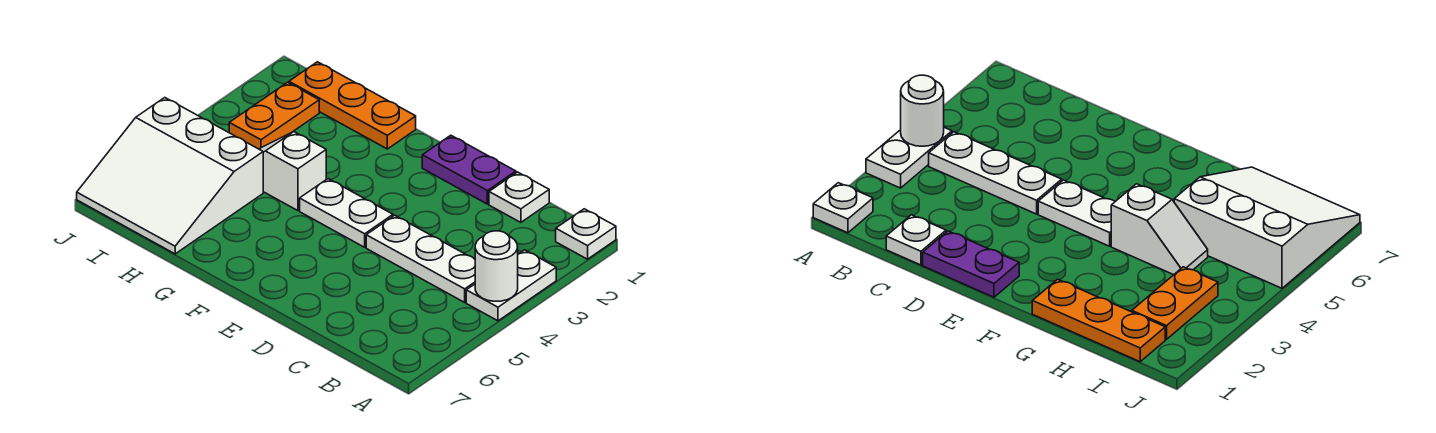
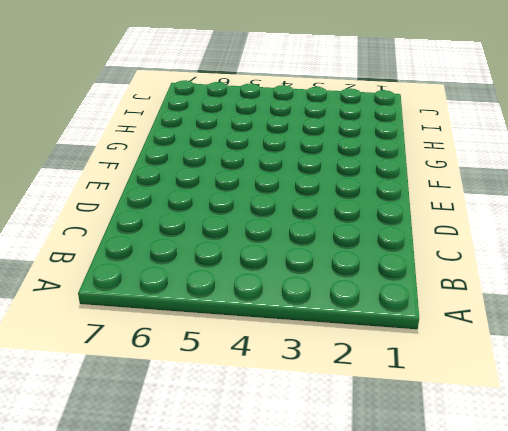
none -> white 1x1 plate [556,209,616,259]
none -> white 1x2 plate [466,250,556,321]

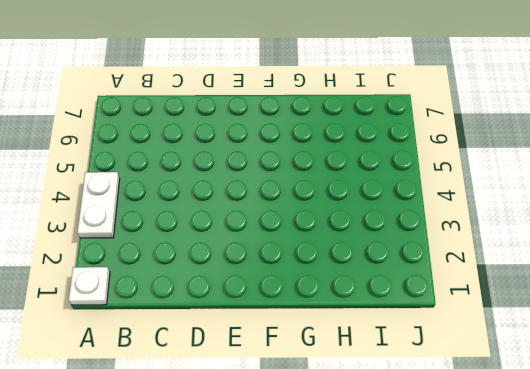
none -> white 1x3 plate [366,215,475,302]
none -> white 1x1 plate [489,172,549,222]

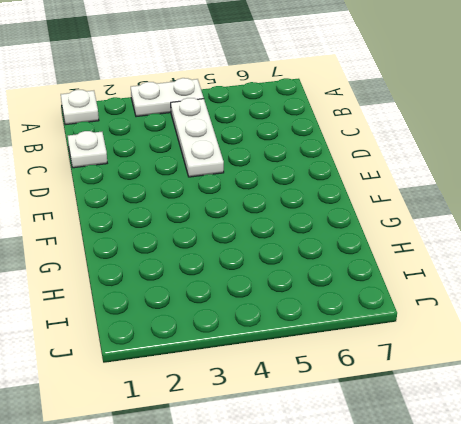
none -> purple 1x2 plate [422,135,516,204]
none -> white 1x2 plate [300,179,393,247]

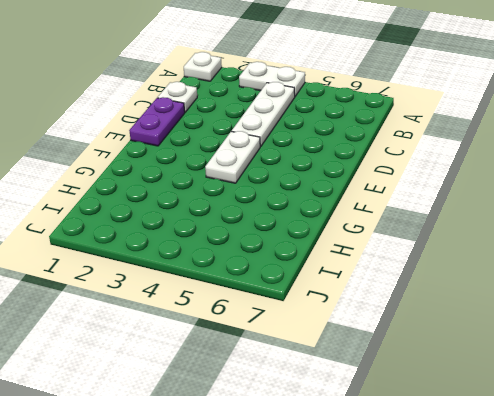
none -> orange 1x3 plate [289,62,416,149]
none -> white 1x2 slope [259,132,326,211]

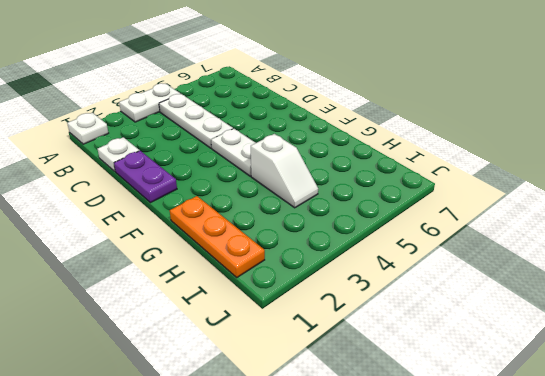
none -> white 3x3 slope [77,98,263,254]
none -> orange 1x2 plate [229,82,319,149]

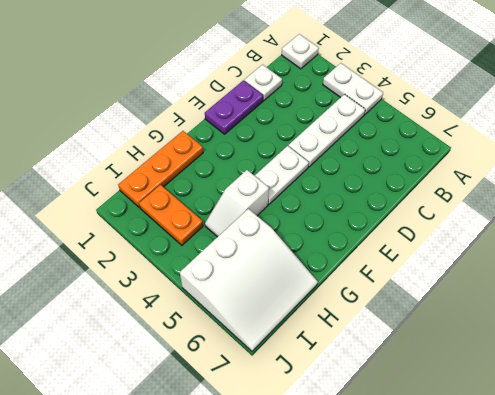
none -> white 1x1 round brick [475,231,518,301]

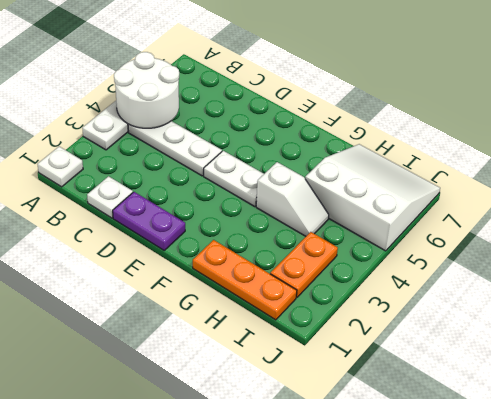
white 2x2 round brick [114,52,179,128] -> white 1x1 round brick [475,231,518,301]

